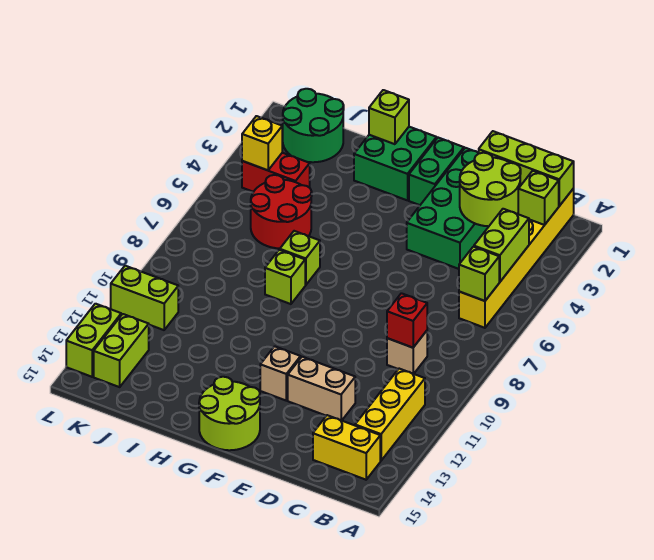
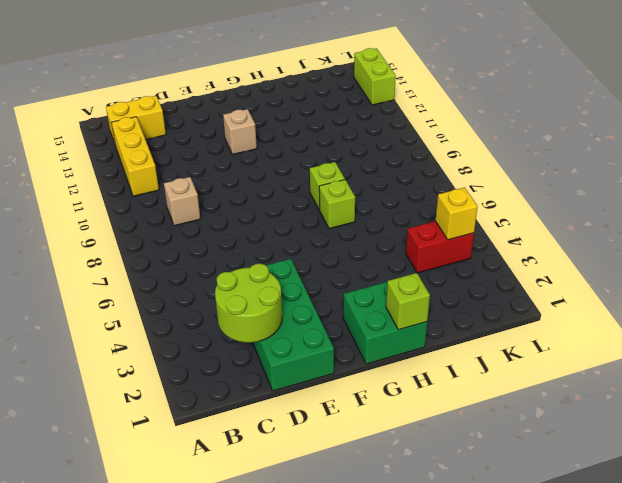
none -> yellow 1x6 brick [459,189,574,328]
none -> tan 1x2 brick [288,357,355,421]
none -> green 1x2 brick [409,138,464,205]

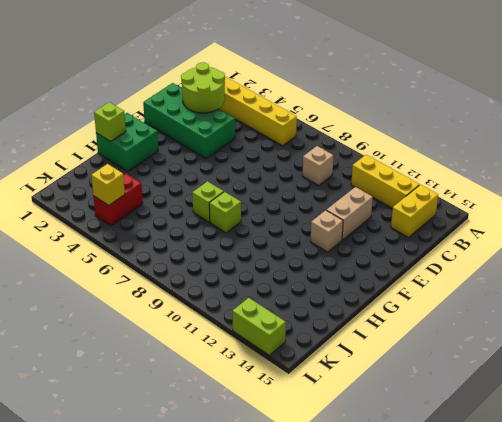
none -> green 1x2 brick [409,138,464,205]
none -> lime 2x2 round brick [199,377,260,450]
none -> red 2x2 round brick [251,175,312,248]

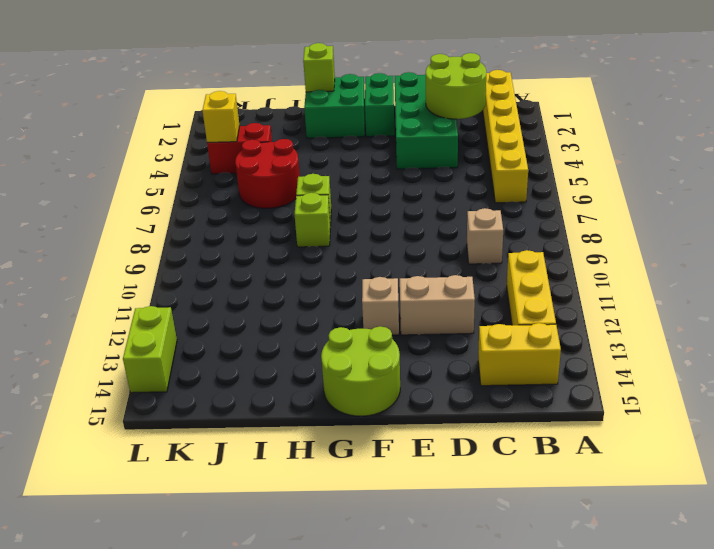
none -> green 2x2 round brick [283,89,344,162]
none -> lime 1x2 brick [111,266,178,330]
none -> lime 1x2 brick [94,314,149,387]

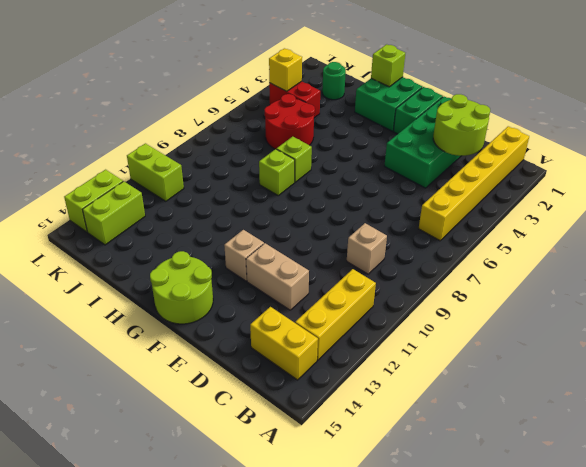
green 1x1 round brick [322,62,346,100] -> green 2x2 round brick [283,89,344,162]
none -> lime 1x3 brick [479,131,574,206]
none -> lime 1x1 brick [518,171,559,225]
none -> lime 1x2 brick [474,209,529,282]

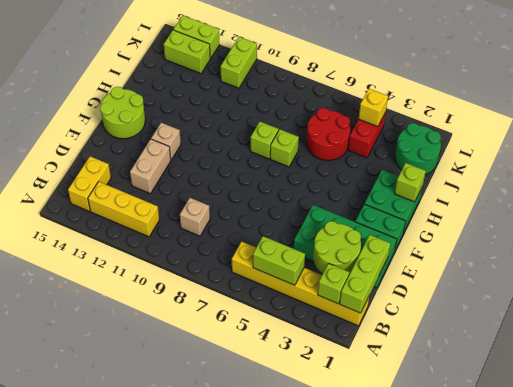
none -> lime 1x1 brick [459,247,499,301]
none -> red 1x1 brick [387,293,427,348]

